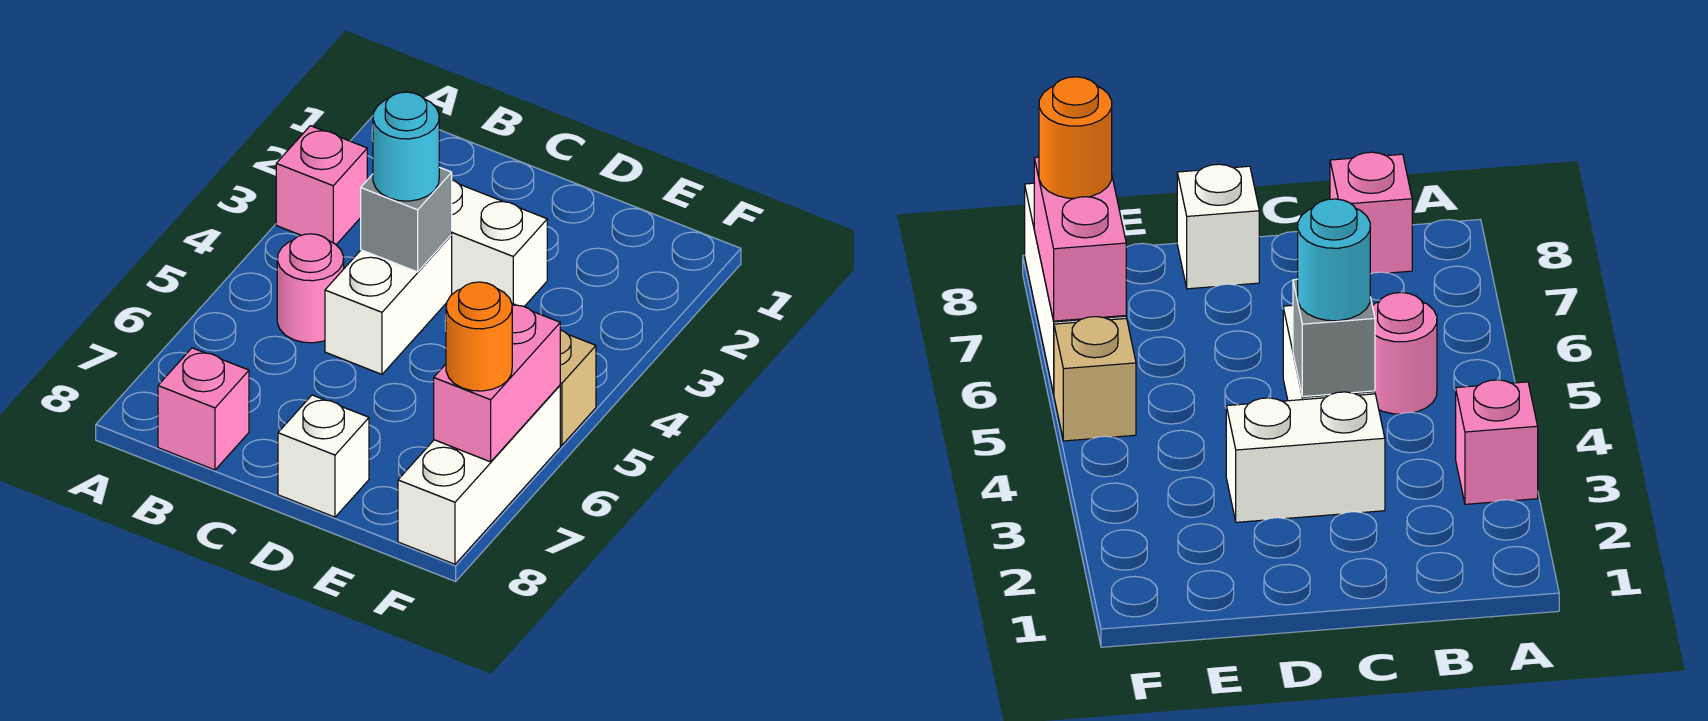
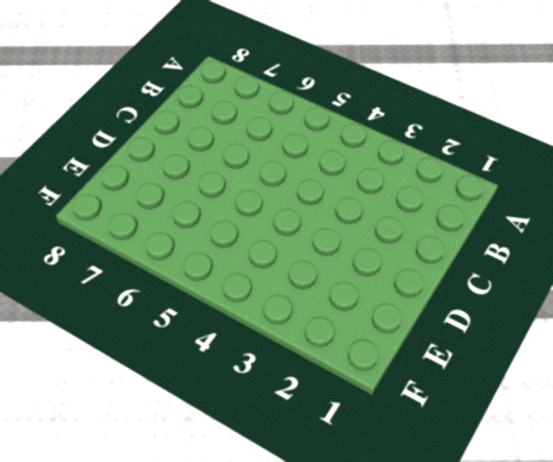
none -> pink 1x1 brick [276,126,367,245]
none -> pink 1x1 round brick [277,234,344,343]
none -> pink 1x1 brick [158,348,249,470]

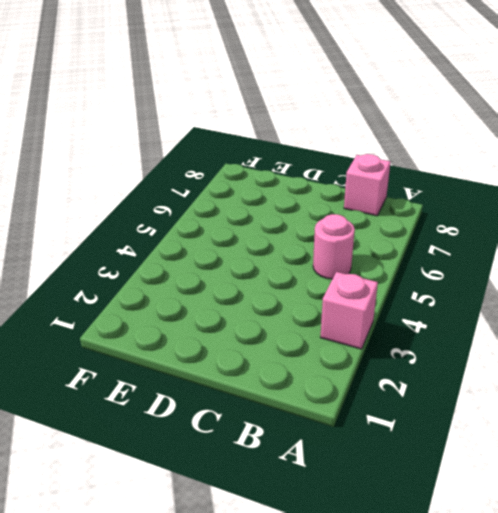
none -> white 1x2 brick [452,180,547,306]
none -> white 1x2 brick [325,235,452,374]
none -> white 1x1 brick [278,395,369,517]

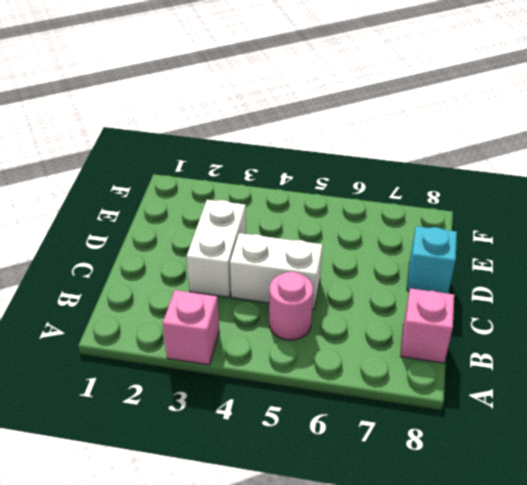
cyan 1x1 brick [407,226,457,294] -> white 1x1 brick [278,395,369,517]
none -> tan 1x1 brick [560,330,596,445]
none -> white 1x3 brick [398,386,560,564]
none -> grey 1x1 brick [361,167,452,272]

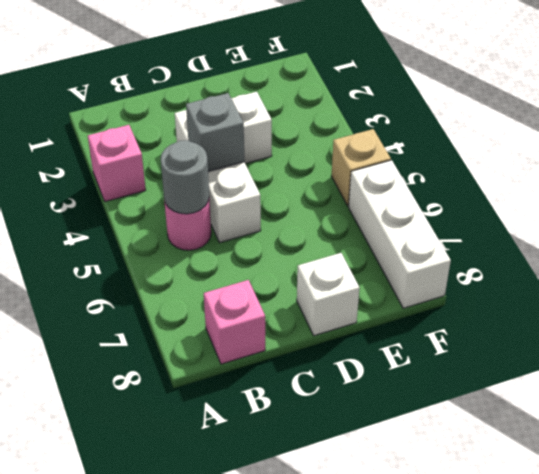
grey 1x1 round brick [161,140,209,214] -> none
none -> pink 1x2 brick [434,304,560,462]
none -> cyan 1x1 round brick [373,92,439,201]
none -> orange 1x1 round brick [446,282,512,391]

